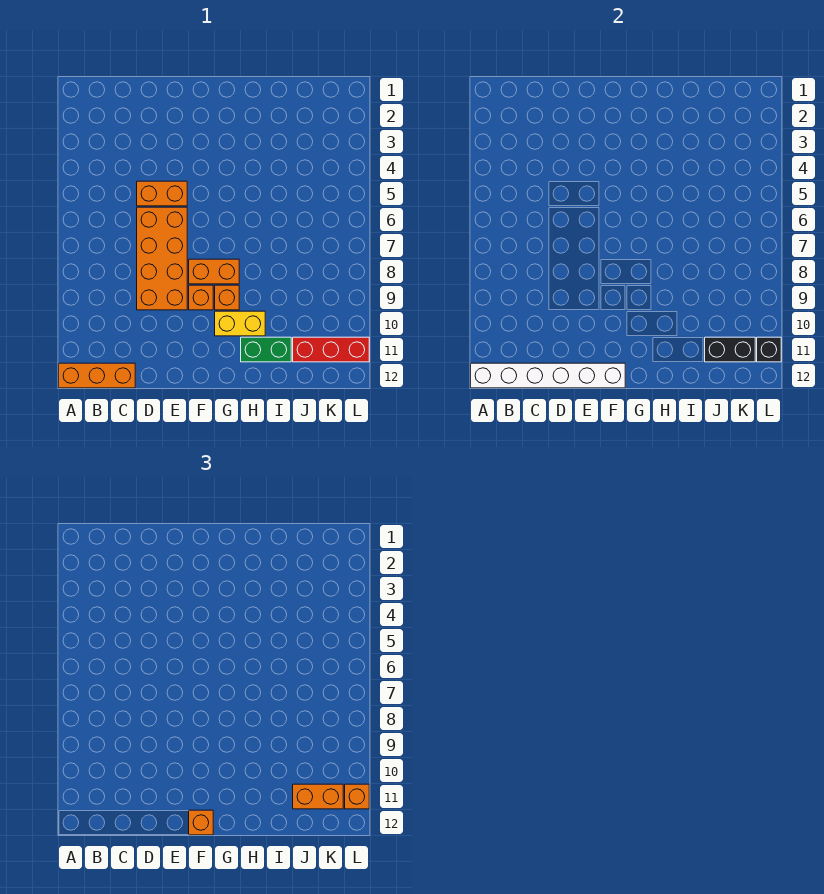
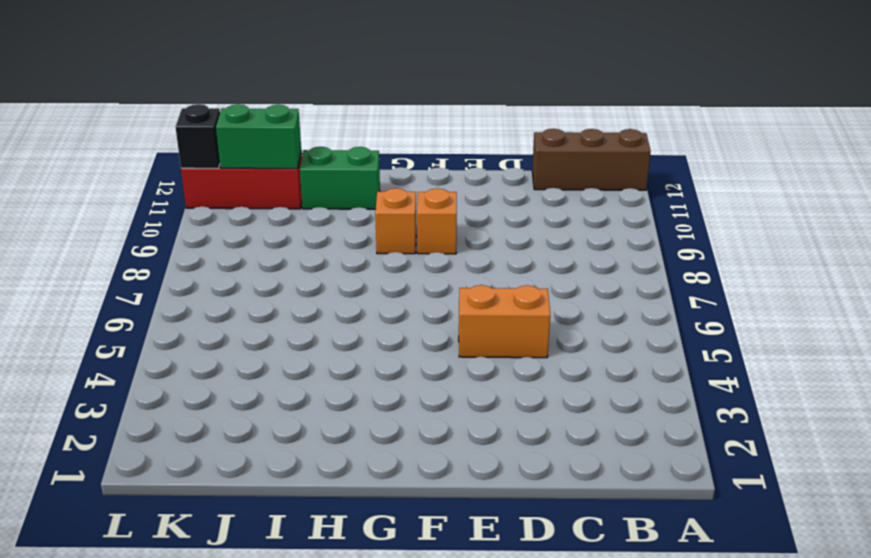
brown 1x3 brick [532,129,651,190] -> orange 1x3 brick [59,363,135,388]
green 1x2 brick [216,104,301,169] -> black 1x2 brick [705,337,755,362]
none -> orange 2x4 brick [137,207,187,310]
none -> orange 1x2 brick [189,259,239,284]
none -> yellow 1x2 brick [215,311,265,336]

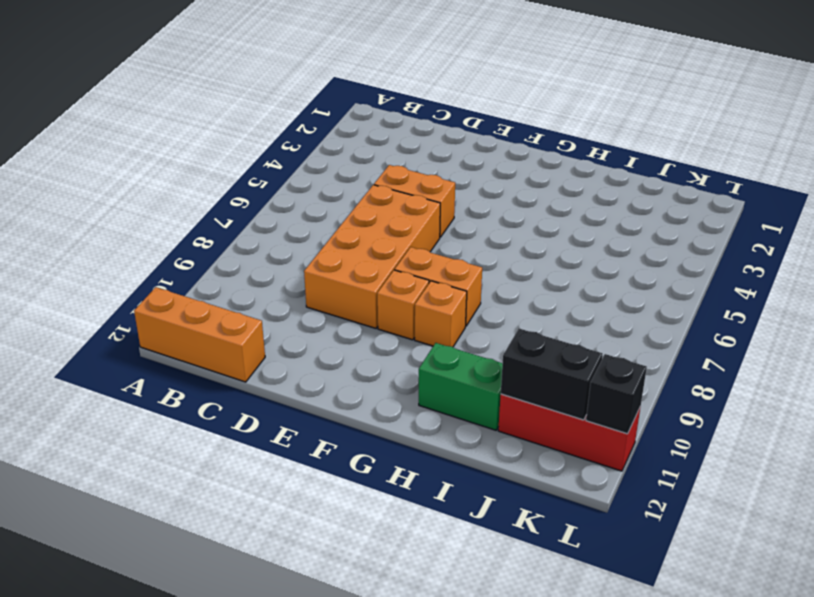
none -> yellow 1x2 brick [215,311,265,336]
none -> white 1x6 brick [471,363,625,388]
none -> orange 1x1 brick [189,810,213,835]

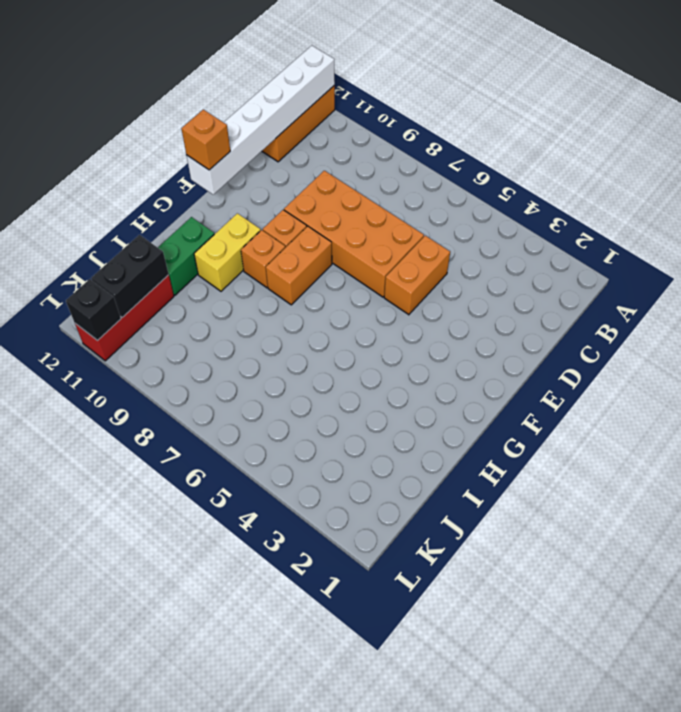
none -> orange 1x2 brick [293,784,343,809]
none -> orange 1x1 brick [345,784,369,809]

